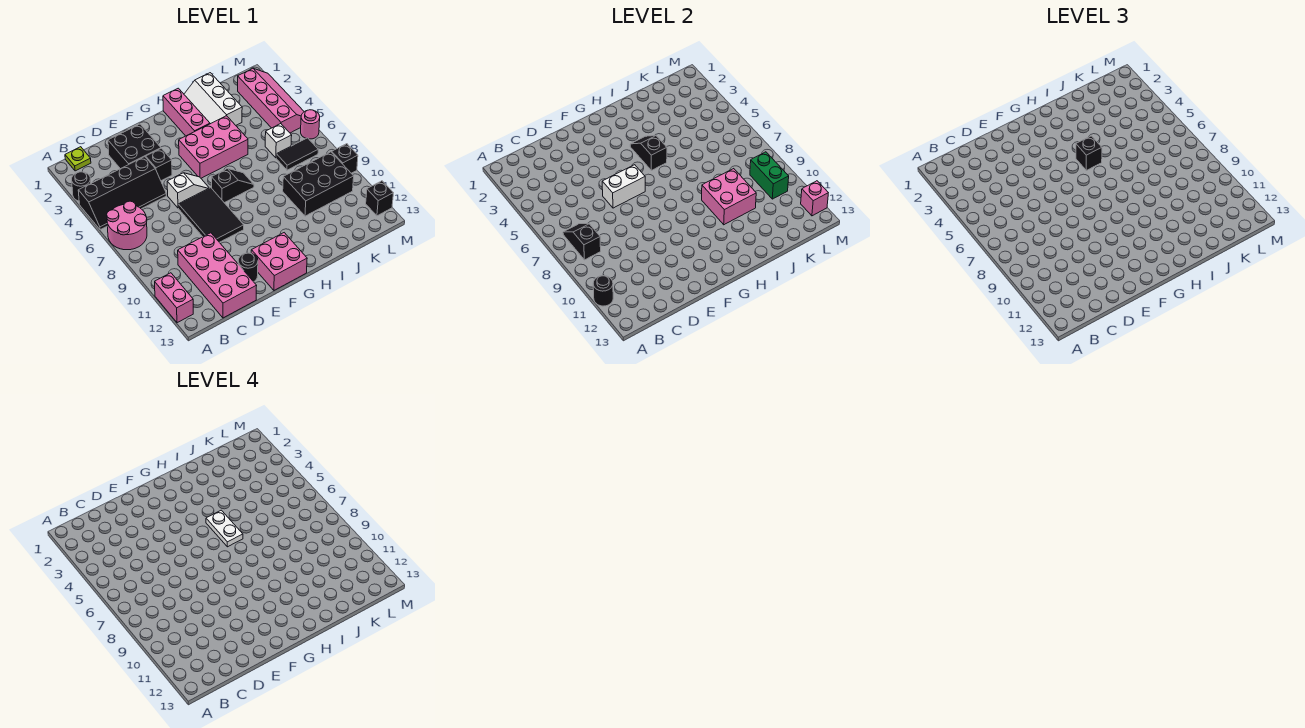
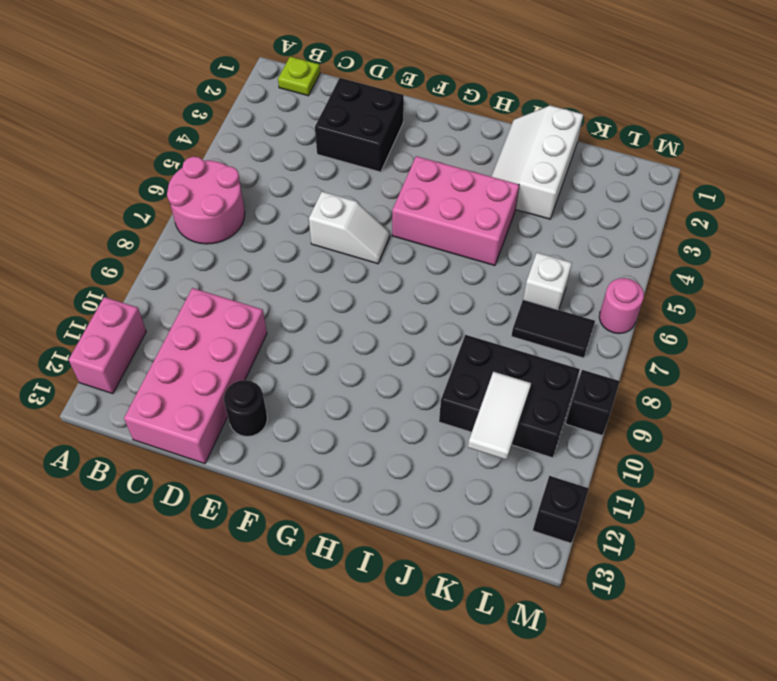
white 1x2 tile [468,372,531,460] -> none
none -> black 1x1 round brick [72,172,91,201]
none -> black 2x4 slope [78,157,166,230]
none -> black 1x1 brick [146,148,172,181]
none -> black 2x3 tile [178,187,244,242]

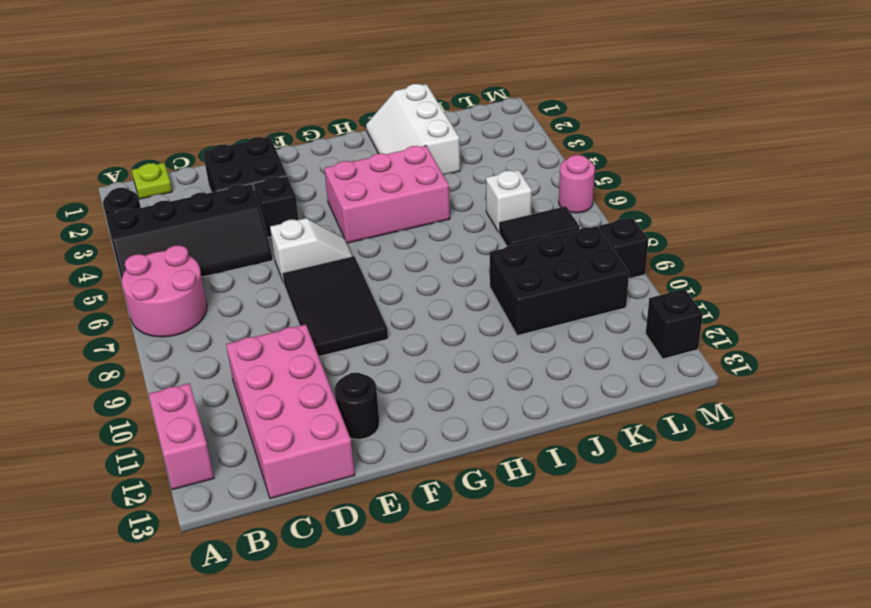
none -> pink 2x2 brick [251,233,307,290]
none -> black 1x2 slope [212,169,254,203]
none -> pink 1x3 brick [163,88,210,136]
none -> pink 2x4 slope [238,69,304,133]

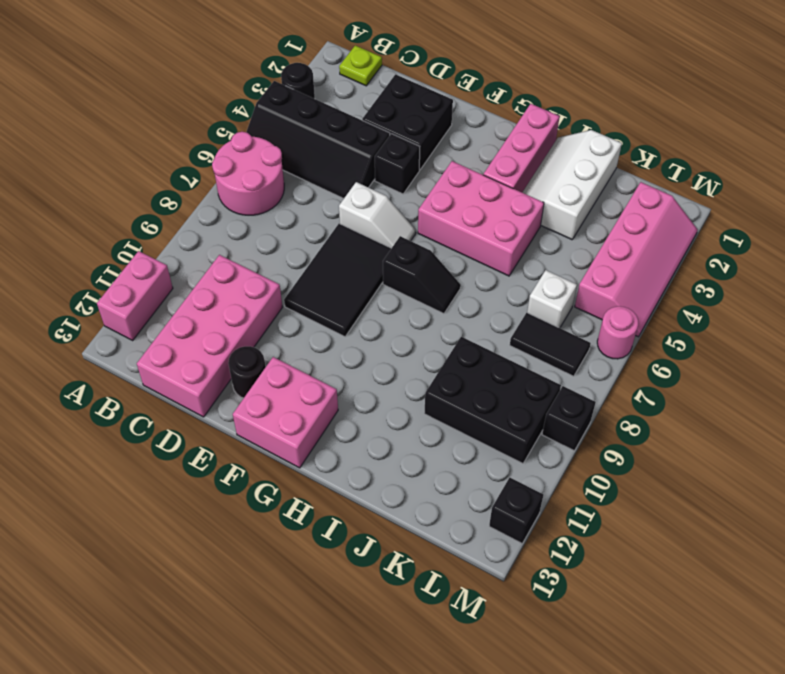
none -> black 1x1 round brick [593,276,613,306]
none -> black 1x2 slope [563,224,601,260]
none -> white 1x2 brick [602,165,645,208]
none -> black 1x2 slope [630,136,667,170]

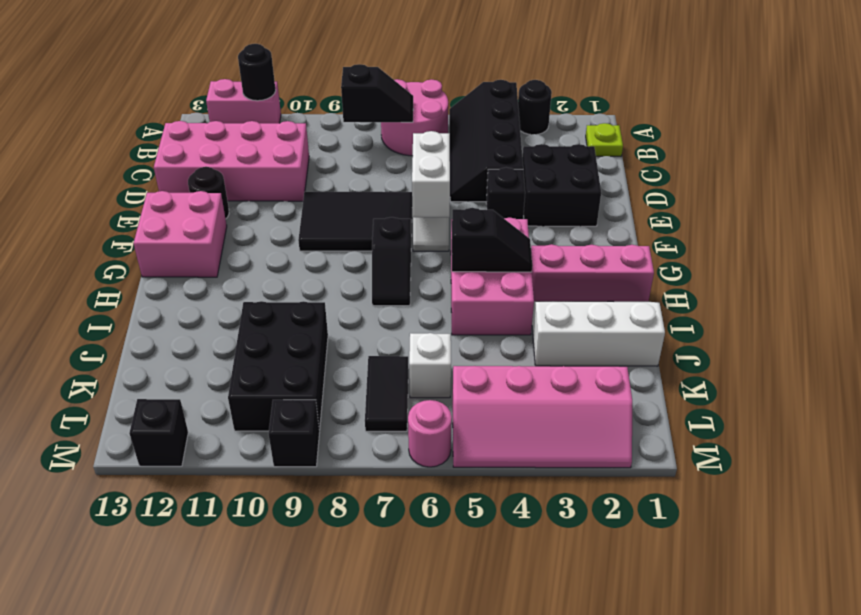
none -> pink 2x2 brick [702,169,756,225]
none -> green 1x2 brick [750,152,789,199]
none -> pink 1x1 brick [801,181,828,216]
none -> black 1x1 brick [1076,136,1102,170]

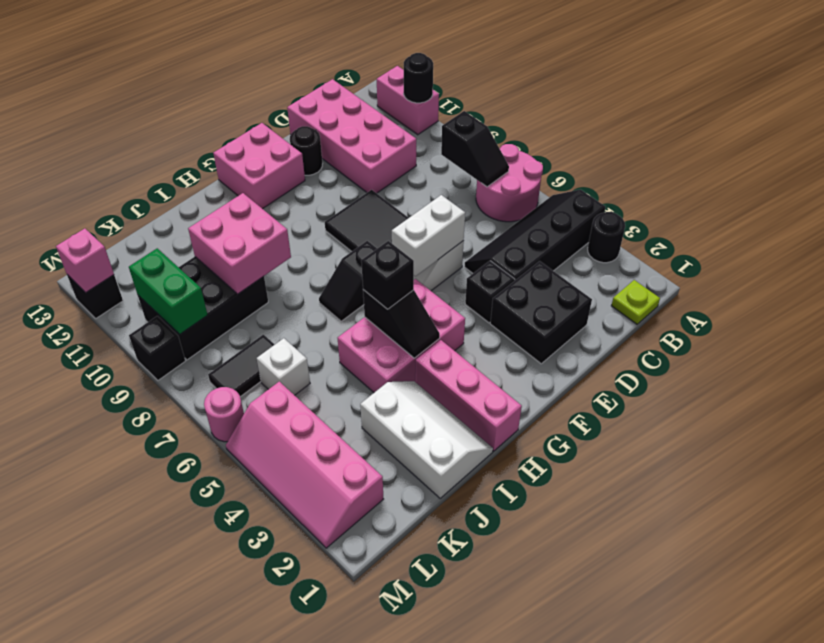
none -> white 1x2 plate [206,510,243,547]

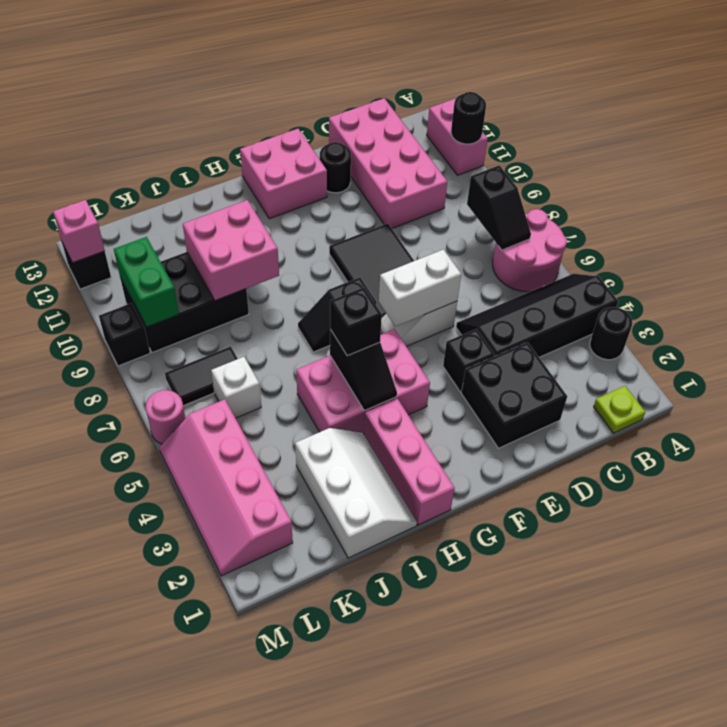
none -> white 1x2 plate [206,510,243,547]

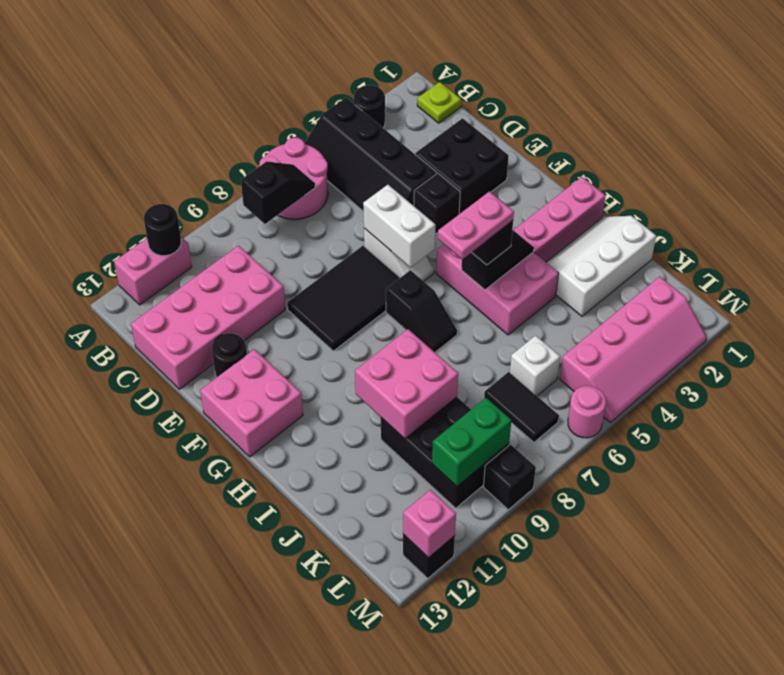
pink 1x2 plate [438,191,514,259] -> white 1x2 plate [206,510,243,547]

